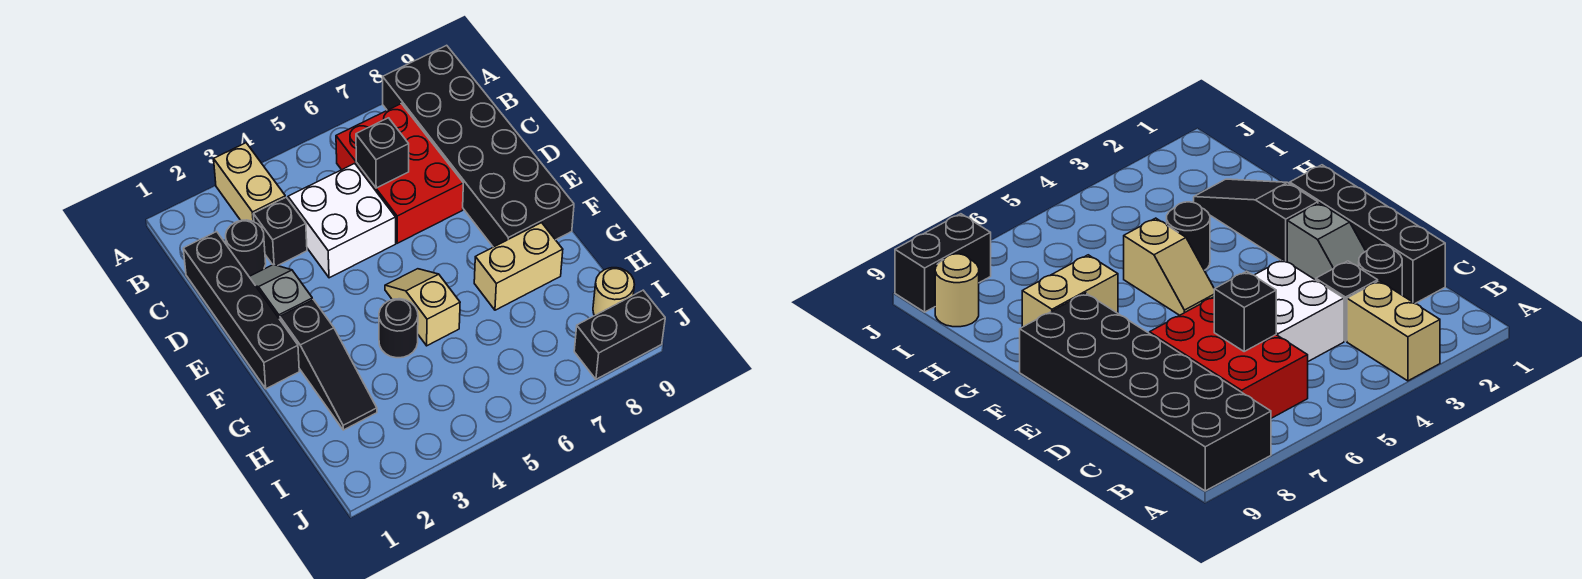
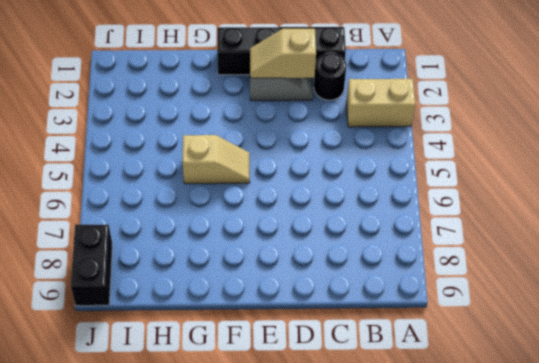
tan 1x2 slope [250,29,316,78] -> none
none -> black 2x6 brick [383,45,574,247]
none -> red 2x3 brick [336,104,463,243]
none -> black 1x1 brick [253,197,307,266]

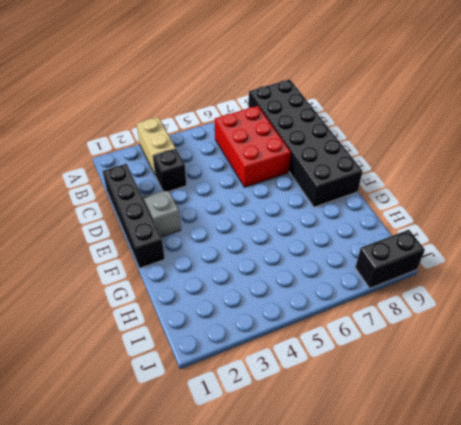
none -> black 1x1 round brick [226,220,266,276]
none -> white 2x2 brick [288,163,396,278]
none -> black 1x3 slope [280,300,377,430]

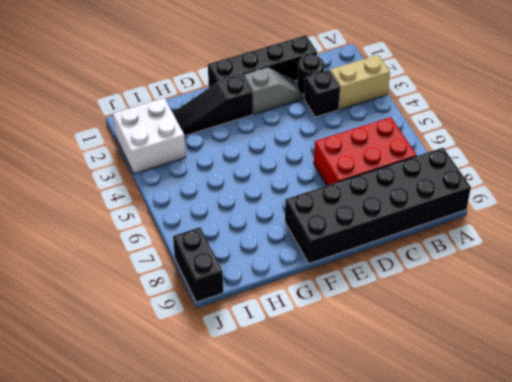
white 2x2 brick [113,98,186,174] -> white 2x2 brick moved to [288,163,396,278]
none -> tan 1x2 slope [385,269,460,346]
none -> black 1x1 round brick [379,299,418,358]
none -> tan 1x2 brick [474,223,563,310]

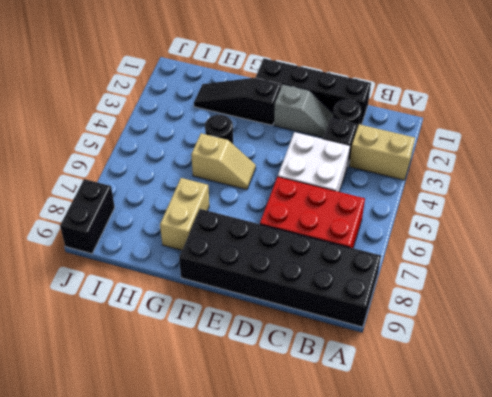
none -> tan 1x1 round brick [593,268,635,316]
none -> black 1x1 brick [356,118,409,188]

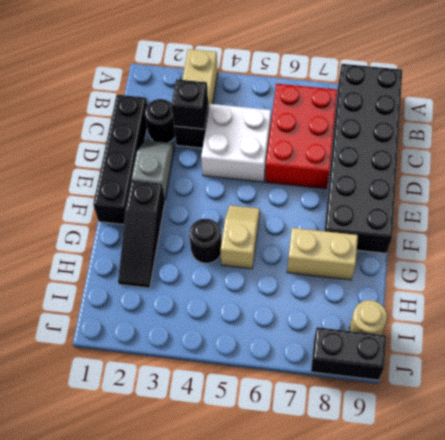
black 1x1 brick [171,79,208,129] -> black 1x1 brick moved to [356,118,409,188]

